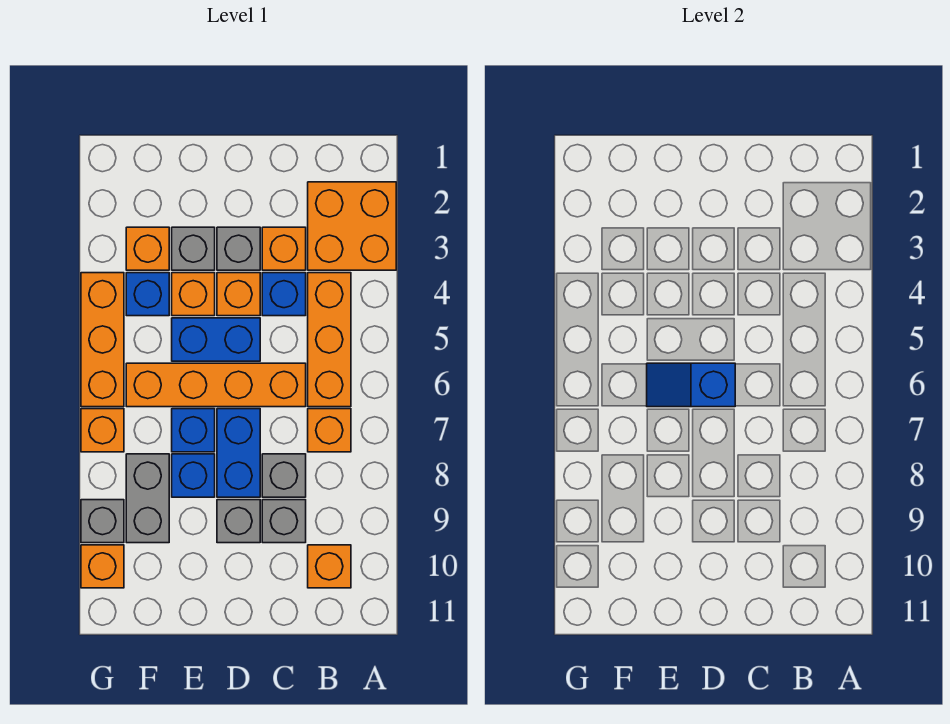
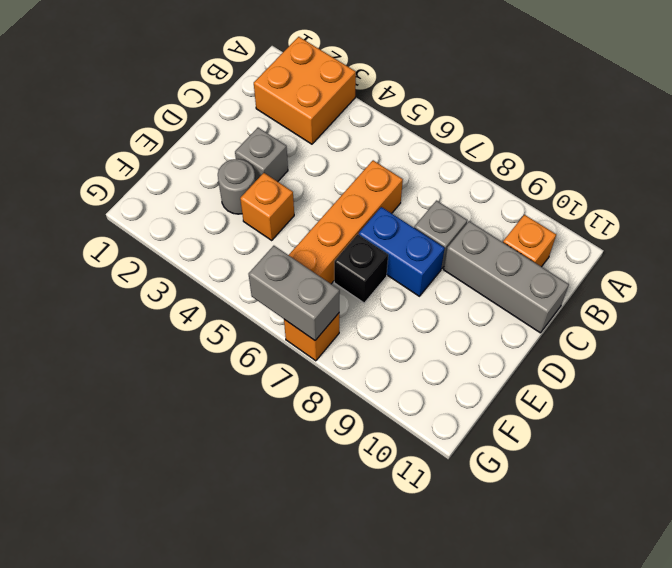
grey 1x3 brick [444,221,569,333] -> grey 1x1 brick [262,500,306,543]
grey 1x1 round brick [218,159,255,214] -> grey 1x1 brick [172,227,215,270]
black 1x1 brick [334,234,388,303] -> blue 1x1 brick [172,409,215,452]
grey 1x2 brick [249,246,340,340] -> grey 1x2 brick moved to [126,454,169,543]
none -> orange 1x3 brick [308,273,351,407]
none -> orange 1x1 brick [308,409,351,452]
none -> orange 1x1 brick [262,227,306,270]

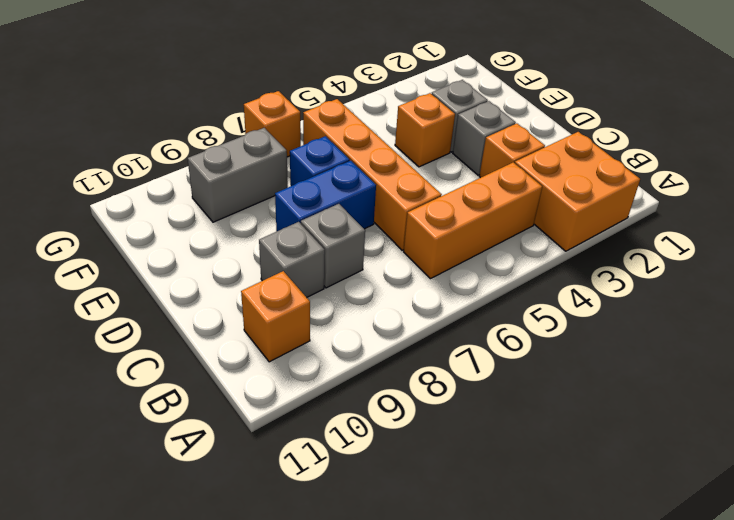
none -> orange 1x1 brick [308,409,351,452]
none -> blue 1x1 brick [262,273,306,316]
none -> orange 1x1 brick [217,273,260,316]

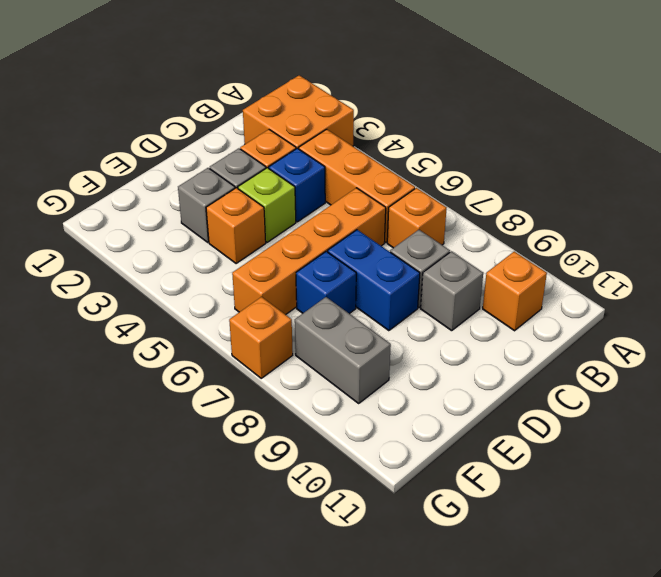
lime 1x1 brick [238,168,296,242] -> orange 1x1 brick [217,273,260,316]
none -> blue 1x2 brick [172,318,260,361]
none -> grey 1x1 brick [217,500,260,543]
none -> blue 1x1 brick [172,454,215,497]

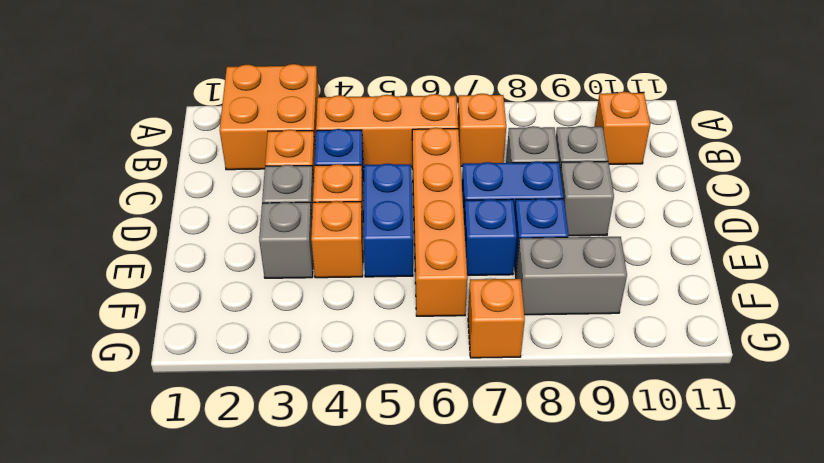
none -> orange 1x1 brick [126,227,169,270]
none -> blue 1x1 brick [126,273,169,316]
none -> orange 1x3 brick [81,273,124,407]

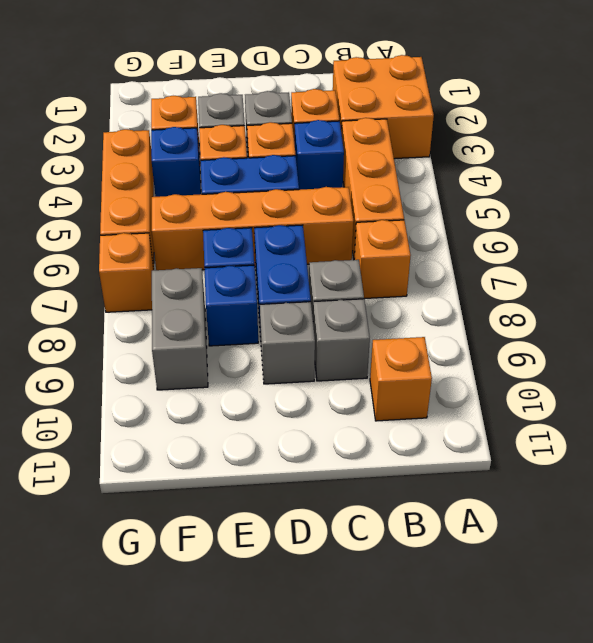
none -> grey 1x1 brick [81,500,124,543]
none -> orange 1x1 brick [81,545,124,588]
none -> blue 1x2 slope [647,363,735,407]

